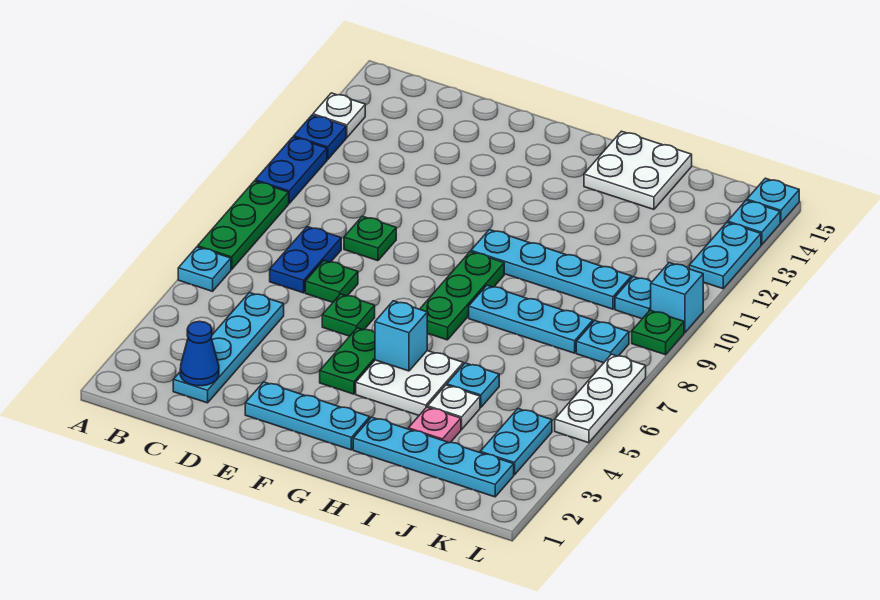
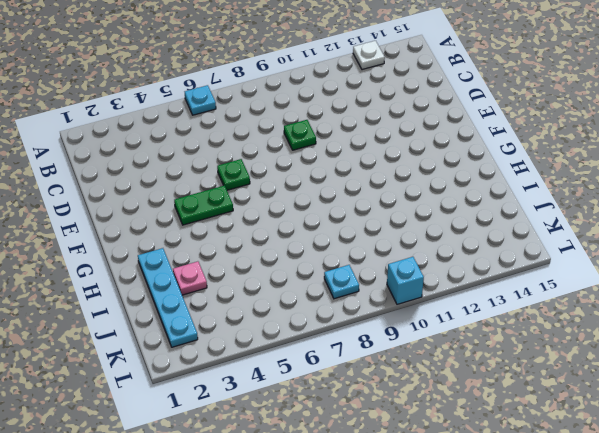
none -> green 1x3 plate [198,181,289,269]
none -> blue 1x2 plate [255,137,327,203]
none -> blue 1x1 plate [294,115,346,159]
none -> cyan 1x4 plate [173,292,284,403]

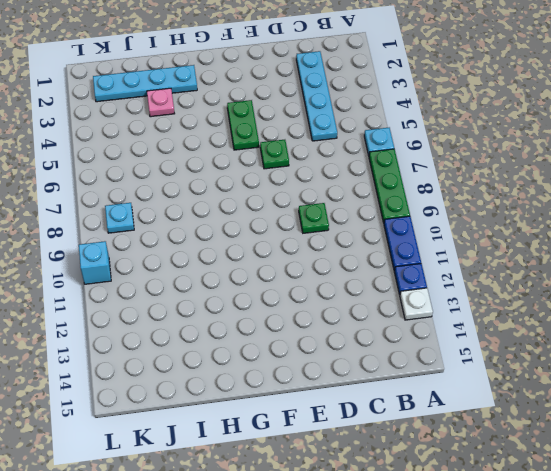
none -> blue 1x2 plate [270,227,341,293]
none -> green 1x1 plate [305,260,358,302]
none -> cyan 1x3 plate [245,382,370,450]
none -> white 2x2 plate [356,351,463,415]

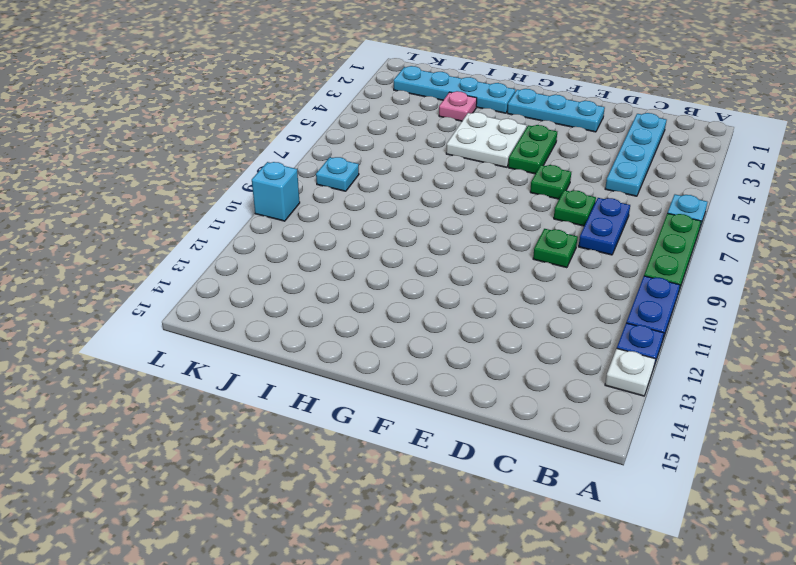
none -> green 1x3 plate [420,252,504,340]
none -> cyan 1x4 plate [471,230,631,309]
none -> cyan 1x3 plate [469,285,593,353]
none -> white 2x2 plate [584,131,692,209]

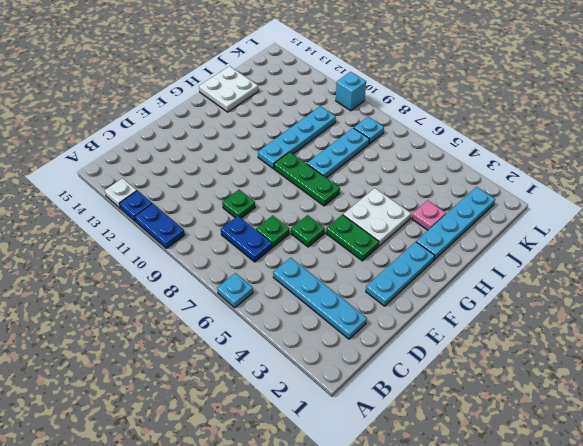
none -> green 1x3 plate [198,181,289,269]
none -> white 1x1 plate [428,385,480,429]
none -> cyan 1x1 plate [447,363,499,407]
none -> cyan 1x2 plate [480,409,552,475]

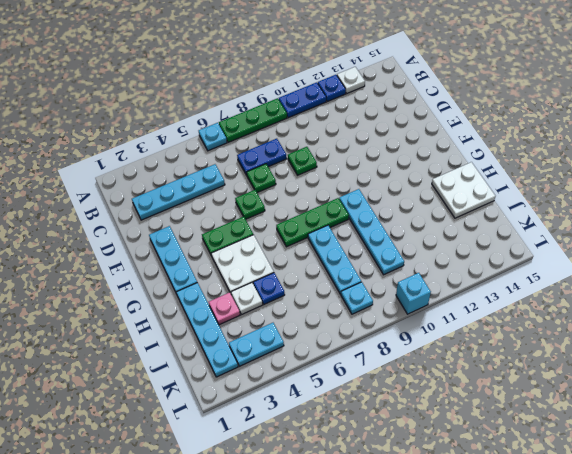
blue 1x1 plate [253,273,285,304] -> cyan 1x1 plate [447,363,499,407]
none -> cyan 1x1 plate [615,277,652,319]
none -> white 1x3 plate [555,354,646,443]
none -> green 1x1 plate [632,310,684,355]
none -> cyan 1x2 plate [689,222,761,289]

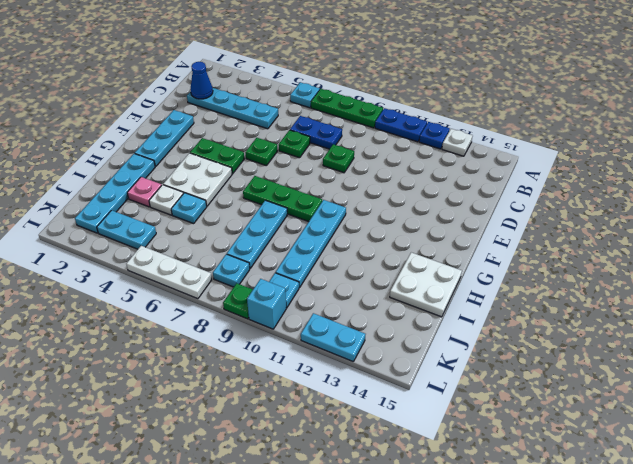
none -> cyan 1x1 plate [728,200,780,245]
none -> cyan 1x1 plate [747,178,799,223]
none -> cyan 1x1 brick [375,301,427,371]

